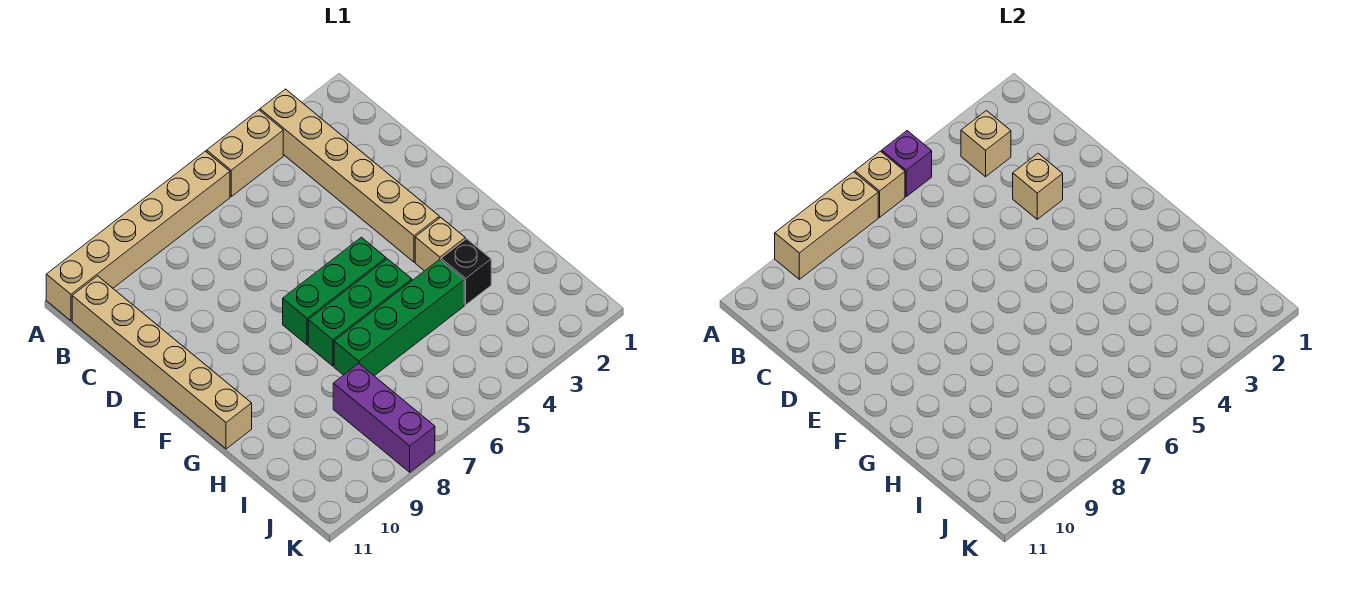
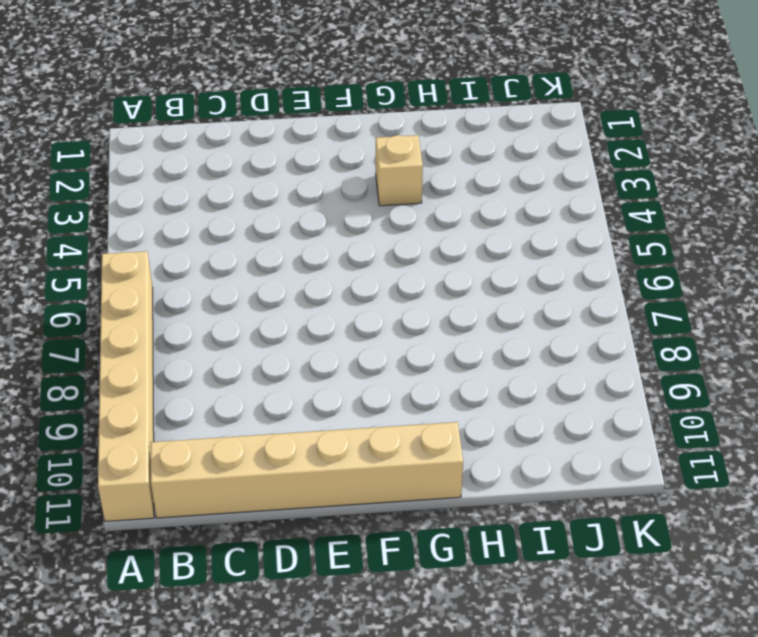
none -> tan 1x6 brick [260,89,439,262]
none -> tan 1x2 brick [207,110,283,196]
none -> green 1x3 brick [283,237,386,345]

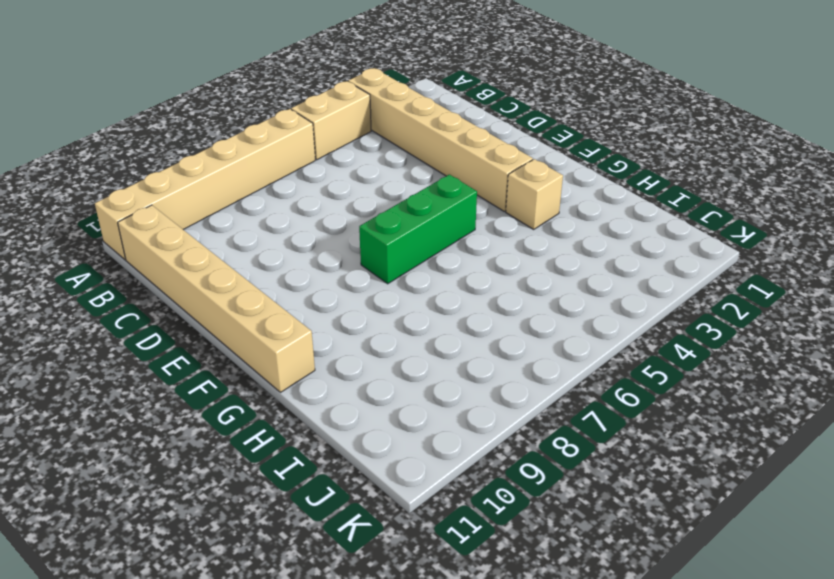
none -> green 1x3 brick [308,259,412,366]
none -> black 1x1 brick [441,239,491,305]
none -> green 1x4 brick [334,260,464,376]

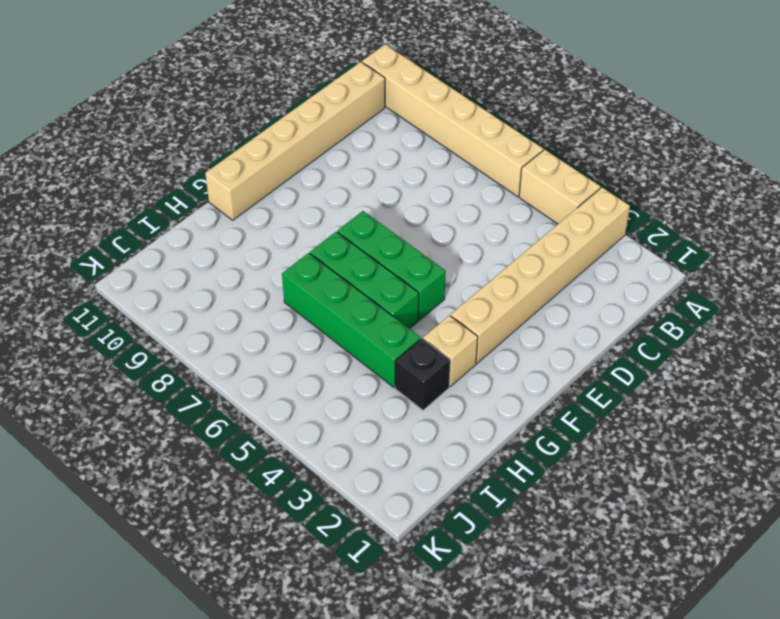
none -> purple 1x3 brick [333,364,435,472]
none -> purple 1x1 brick [882,131,932,196]
none -> tan 1x1 brick [855,151,905,217]

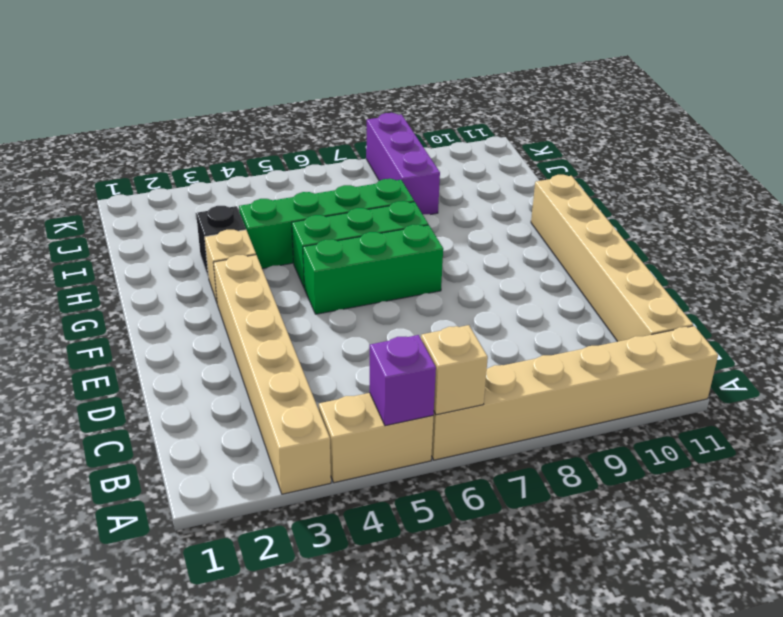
none -> tan 1x3 brick [775,172,878,279]
none -> tan 1x1 brick [961,111,1011,177]
none -> tan 1x1 brick [1013,153,1063,219]

